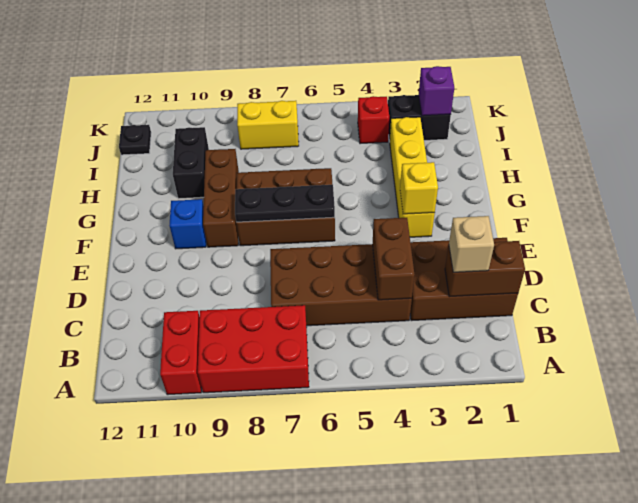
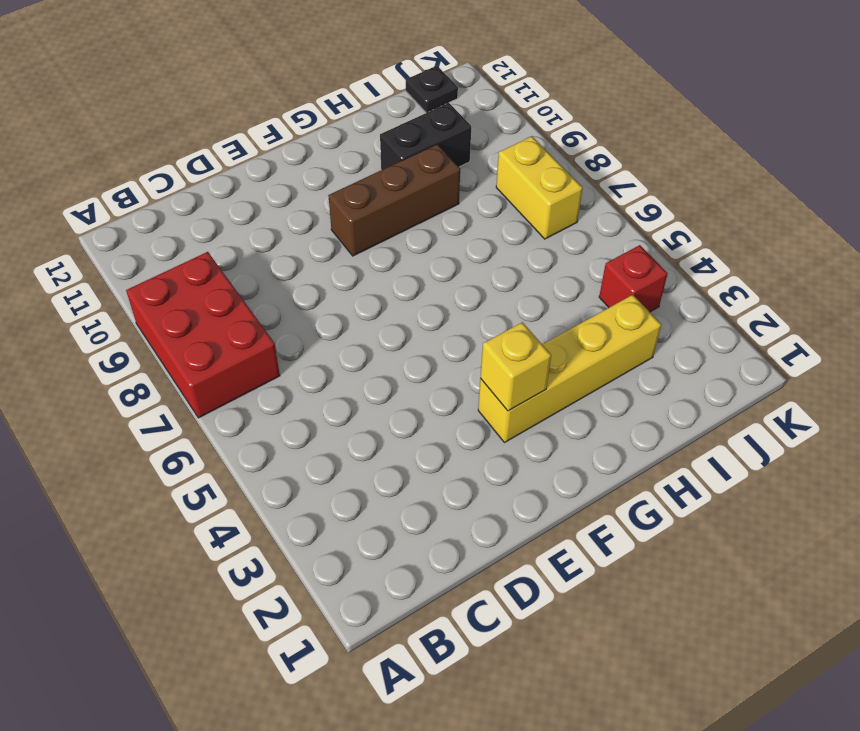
none -> red 1x2 brick [160,311,202,395]
none -> brown 2x3 brick [410,238,518,321]
none -> brown 2x4 brick [270,244,412,326]

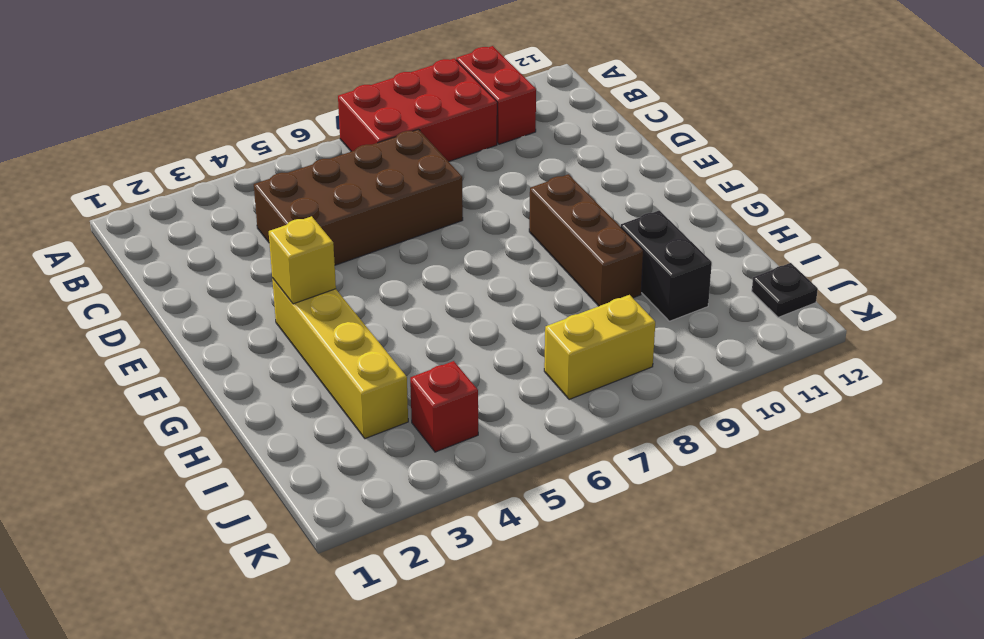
none -> brown 2x3 brick [410,238,518,321]
none -> brown 2x3 brick [236,168,335,246]
none -> blue 1x1 brick [169,199,206,249]

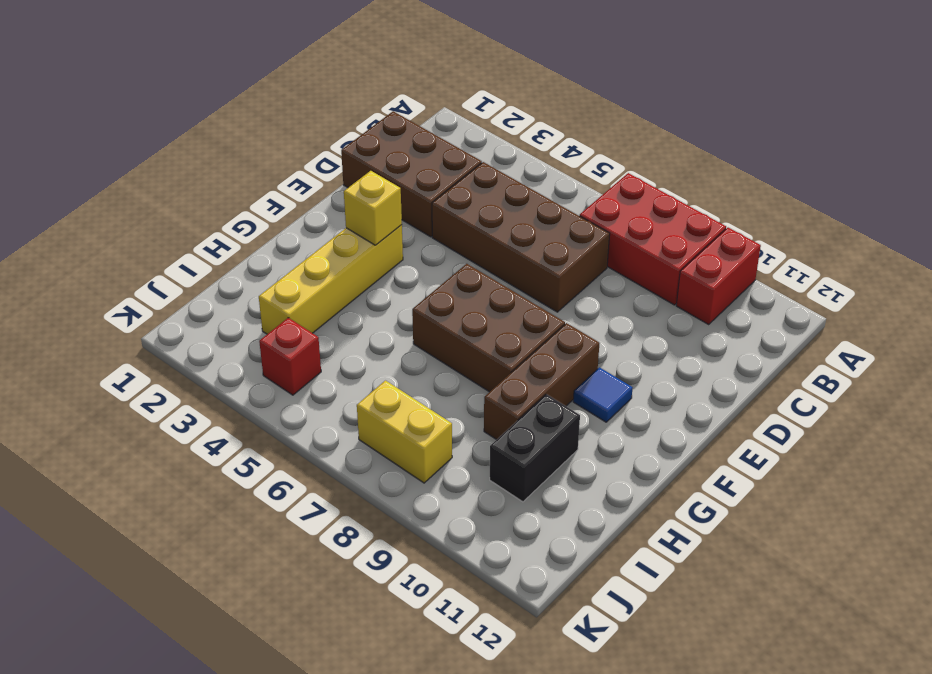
blue 1x1 tile [573,367,633,422] -> blue 1x1 brick [169,199,206,249]
none -> black 1x2 brick [388,95,451,141]
none -> black 1x1 plate [119,125,151,155]
none -> brown 1x2 brick [445,241,525,297]

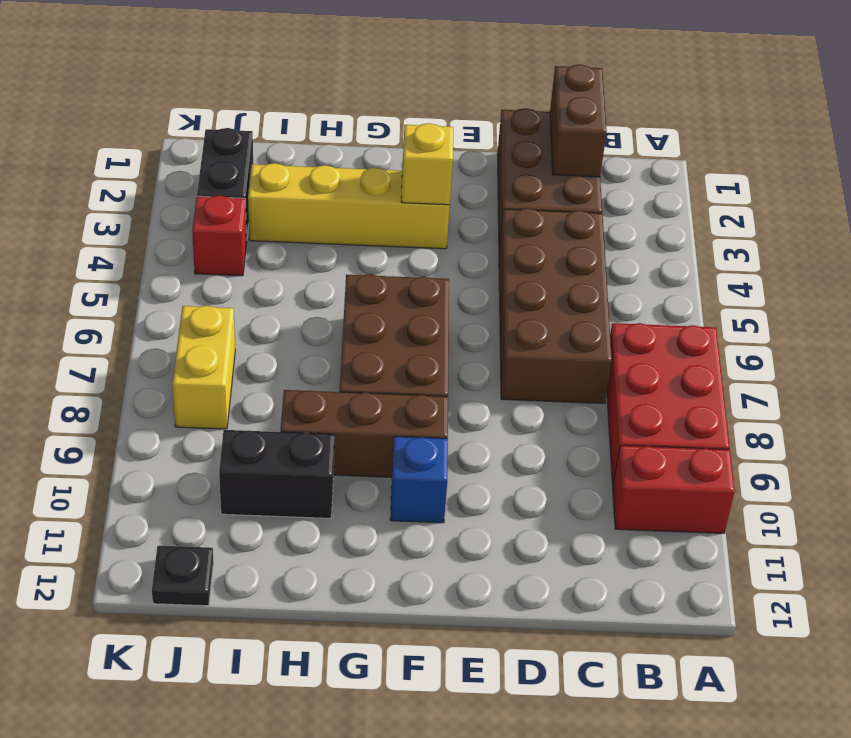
none -> brown 1x2 brick [373,218,414,300]
none -> black 1x3 plate [235,185,335,222]
none -> purple 1x1 brick [419,66,454,116]

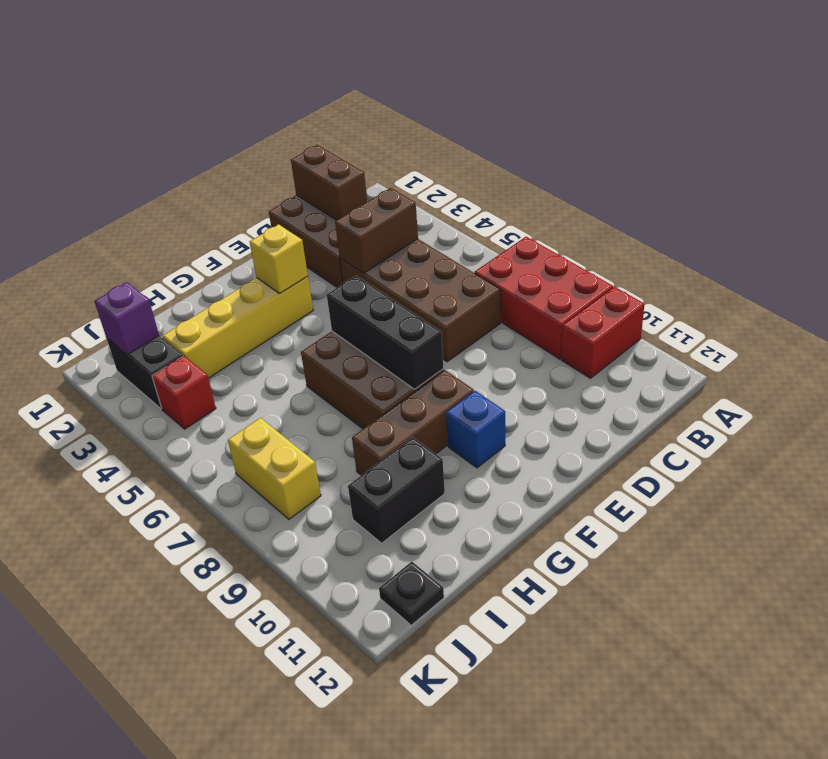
black 1x3 brick [327,276,443,389] -> black 1x3 plate [235,185,335,222]
none -> tan 1x1 brick [449,216,494,272]

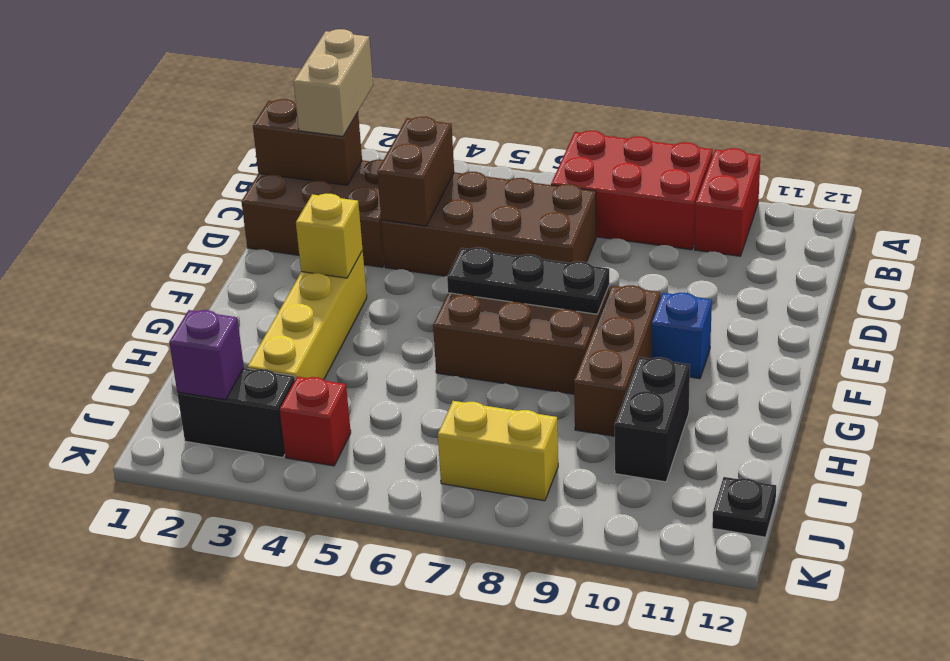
tan 1x2 brick [294,29,373,136] -> tan 1x1 brick [449,216,494,272]

